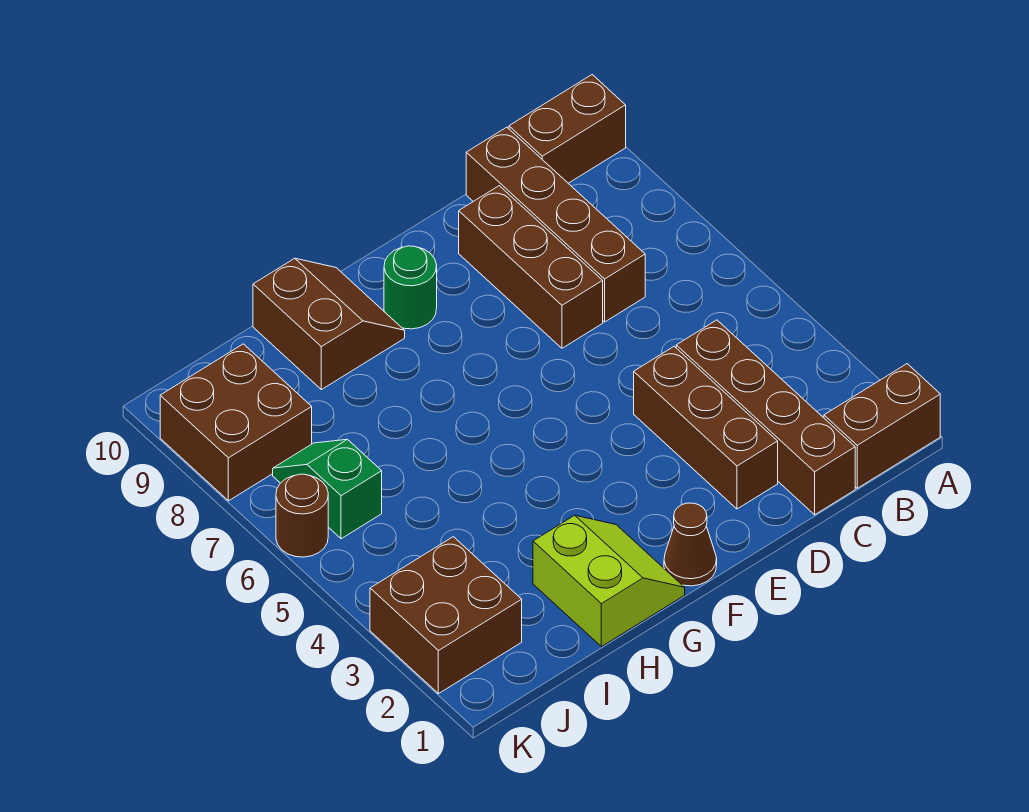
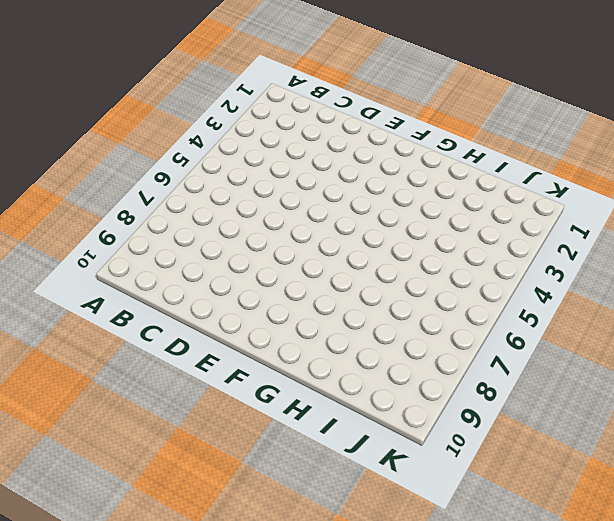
none -> brown 1x2 brick [824,364,940,488]
none -> brown 1x2 brick [509,75,626,183]
none -> brown 1x4 brick [676,320,855,515]

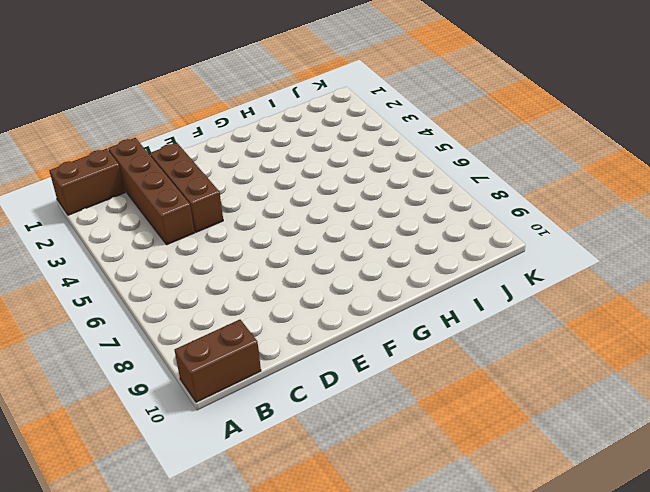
none -> brown 1x4 brick [466,127,645,322]
none -> brown 1x3 brick [459,186,603,348]
none -> brown 1x1 cone [664,503,717,586]

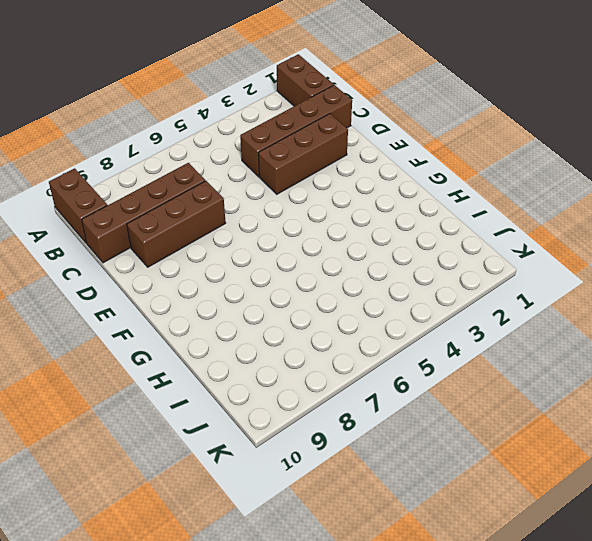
none -> brown 1x1 cone [664,503,717,586]
none -> green 1x1 round brick [384,246,437,329]
none -> lime 2x2 slope [533,515,685,647]

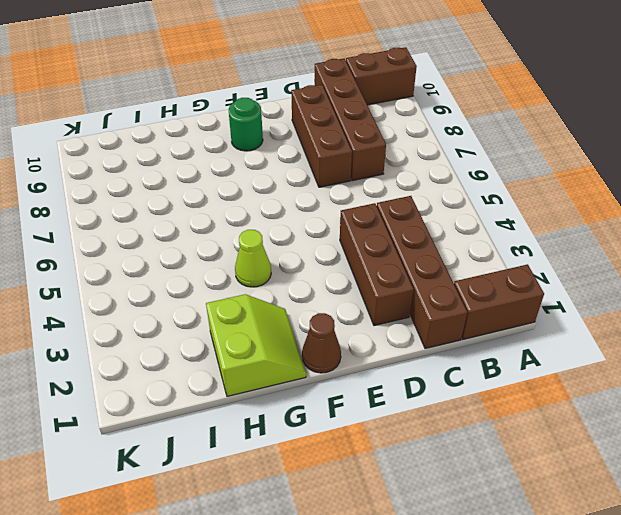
lime 1x1 cone [235,230,271,287] -> none
none -> brown 2x2 slope [253,258,405,390]
none -> brown 2x2 brick [370,537,522,694]
none -> green 1x2 slope [273,439,382,539]

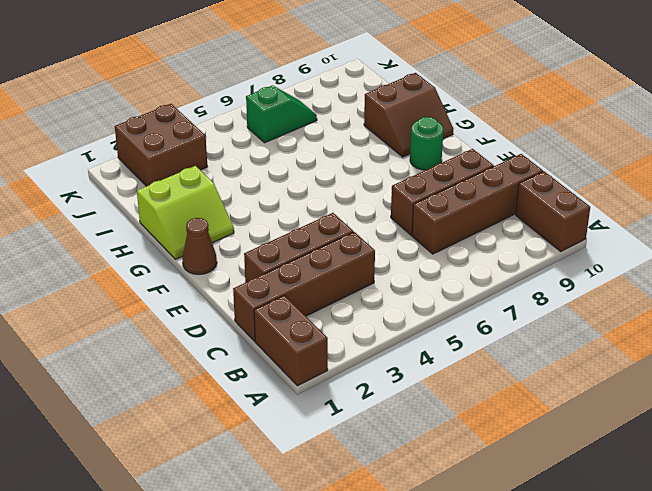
none -> brown 2x2 brick [160,344,312,501]
none -> brown 1x1 round brick [276,474,328,557]

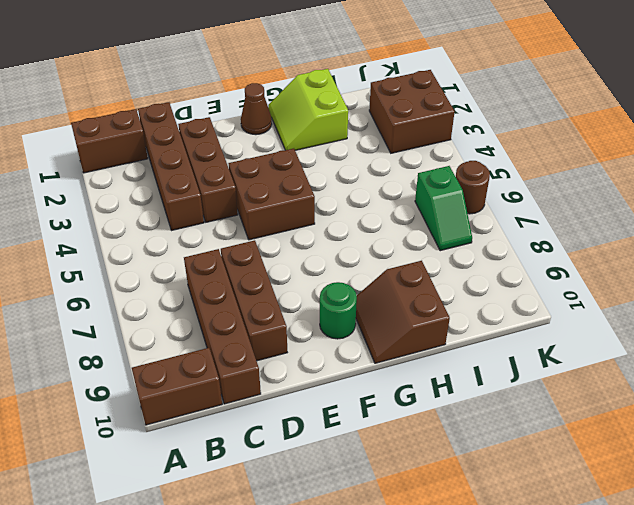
brown 2x2 brick [228,148,315,240] -> brown 2x2 brick moved to [160,344,312,501]

